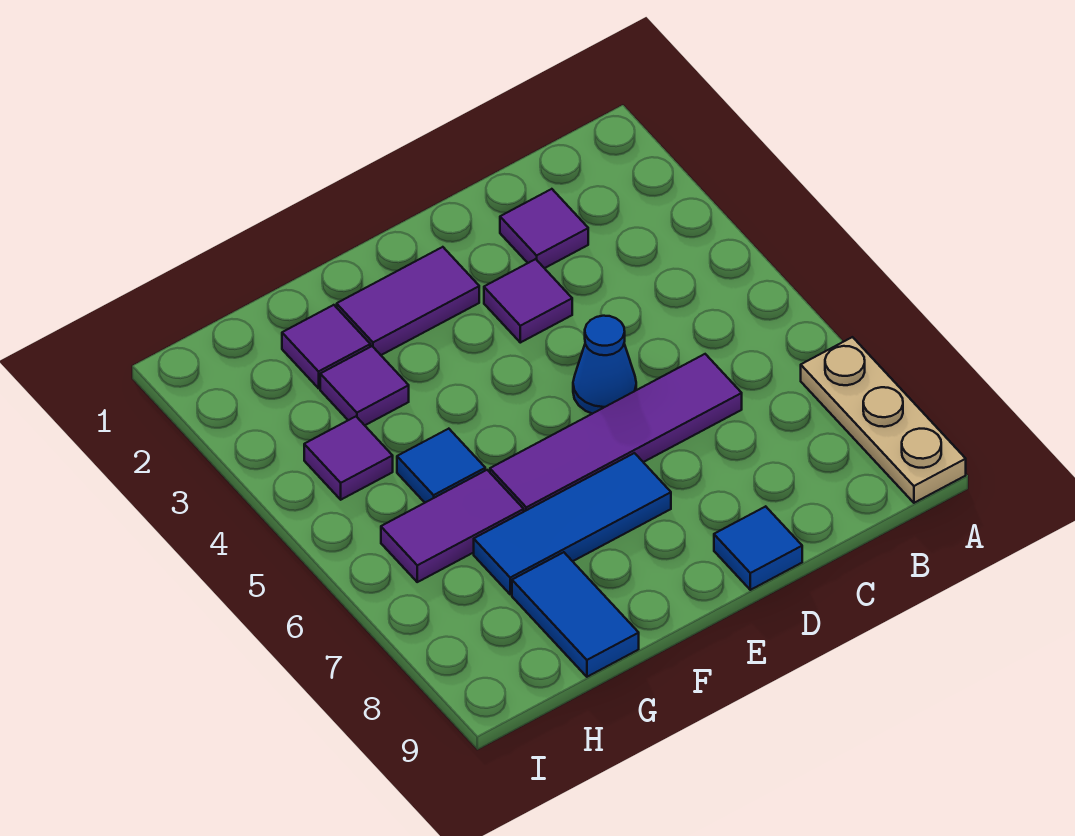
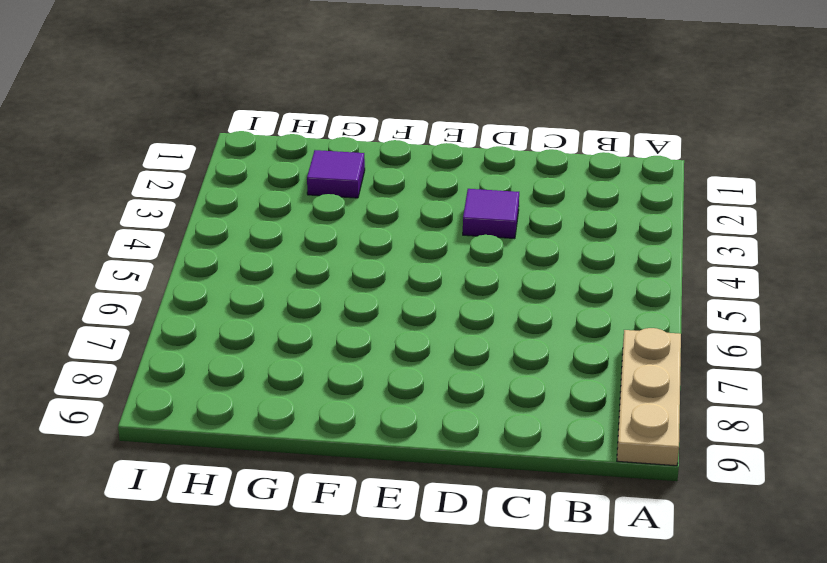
none -> purple 1x1 tile [500,189,588,268]
none -> purple 1x4 tile [490,354,742,511]
none -> blue 1x1 cone [573,316,636,414]

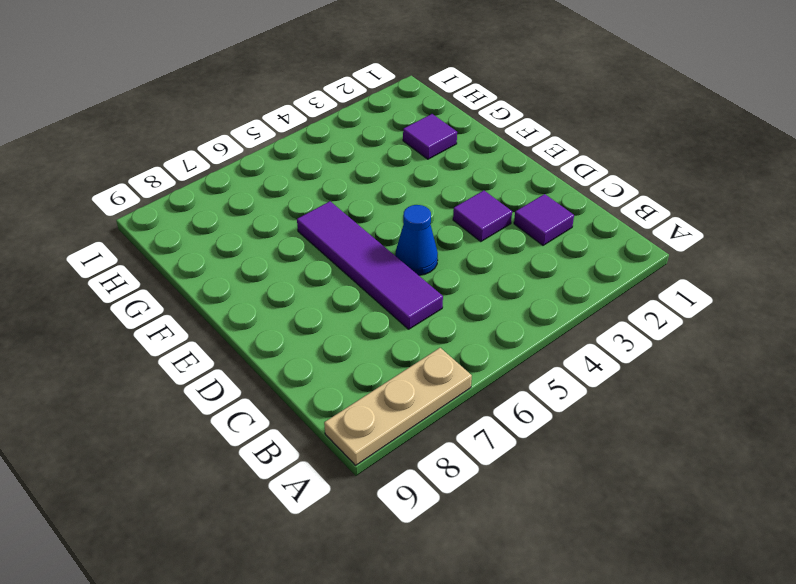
none -> blue 1x1 tile [714,506,802,590]
none -> purple 1x2 tile [337,247,479,355]
none -> blue 1x3 tile [474,453,671,594]

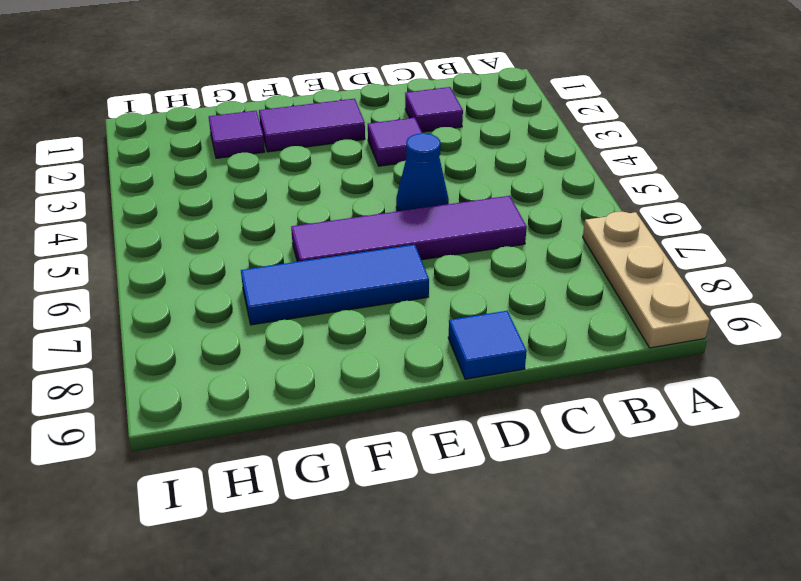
none -> purple 1x1 tile [320,346,409,425]
none -> blue 1x1 tile [397,429,485,503]
none -> purple 1x2 tile [381,470,524,582]

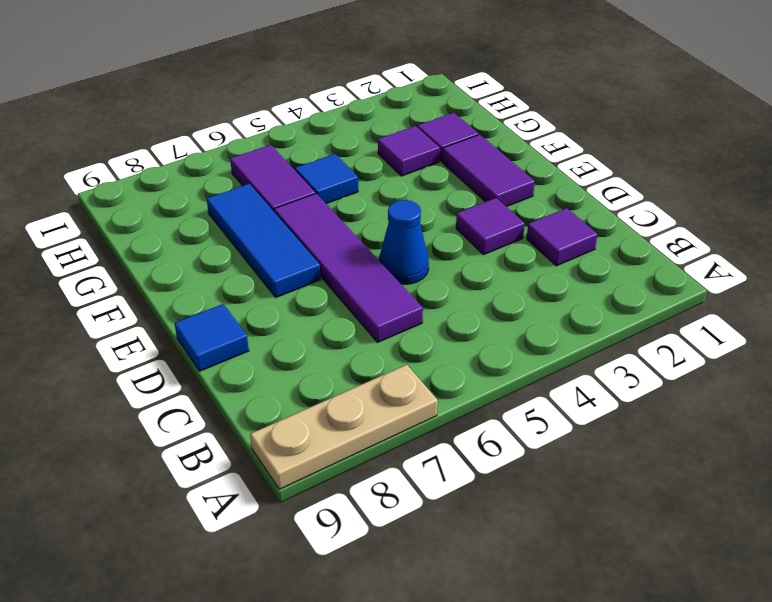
none -> blue 1x2 tile [512,552,639,677]
none -> purple 1x1 tile [304,417,393,500]

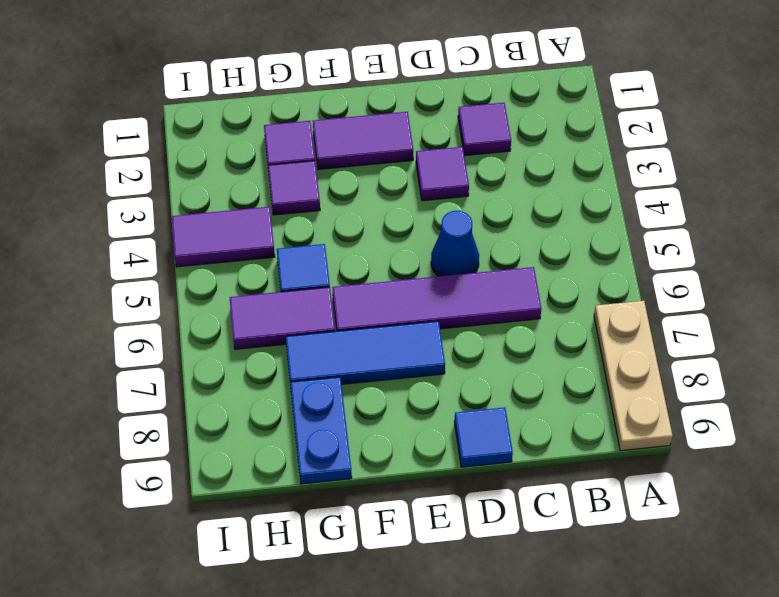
blue 1x2 plate [290,377,352,484] -> blue 1x2 tile [512,552,639,677]
purple 1x2 tile [172,207,275,267] -> purple 1x1 tile [304,417,393,500]

